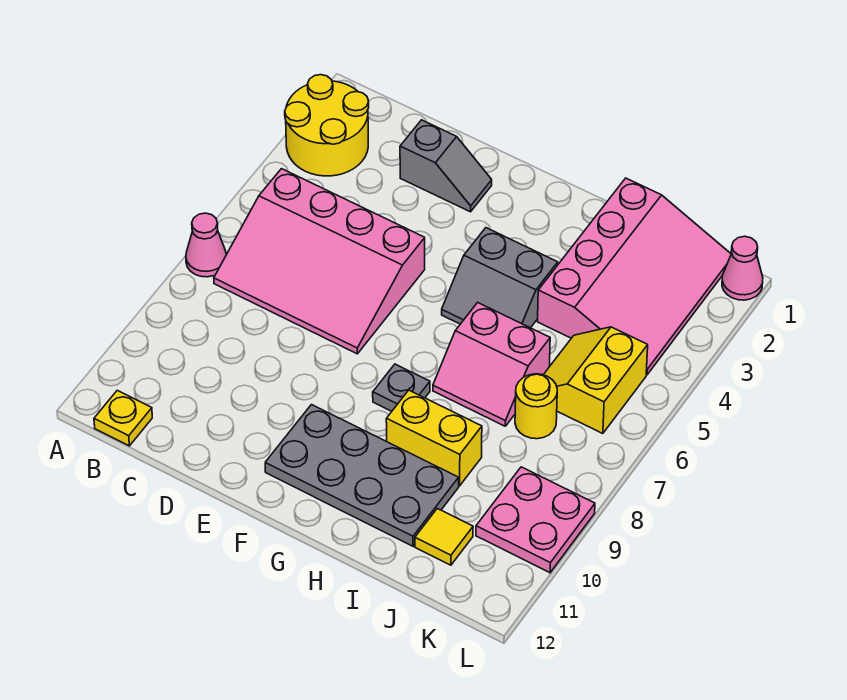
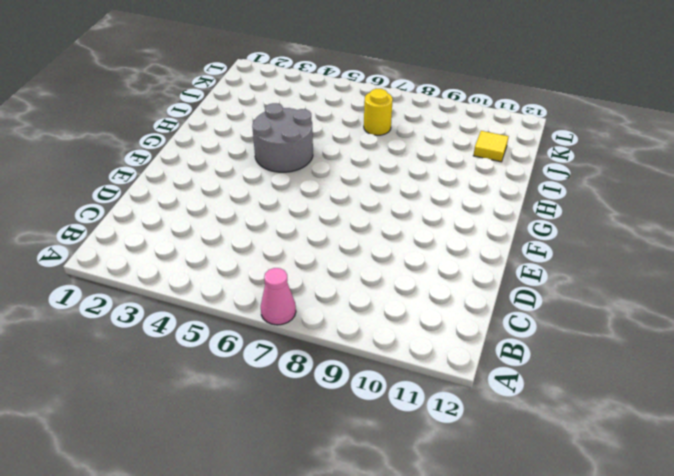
grey 2x2 round brick [252,103,313,172] -> grey 2x2 slope [442,228,558,328]
none -> yellow 2x2 round brick [285,75,369,176]
none -> pink 3x4 slope [214,169,425,354]
none -> yellow 1x1 plate [94,390,152,446]

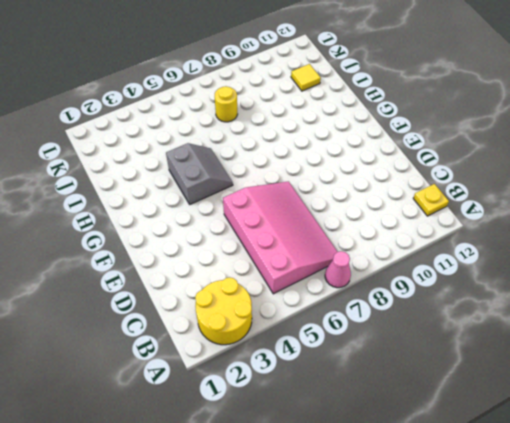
none -> grey 1x2 slope [400,120,492,212]
none -> grey 2x4 plate [265,405,459,546]
none -> grey 1x1 plate [373,364,430,411]

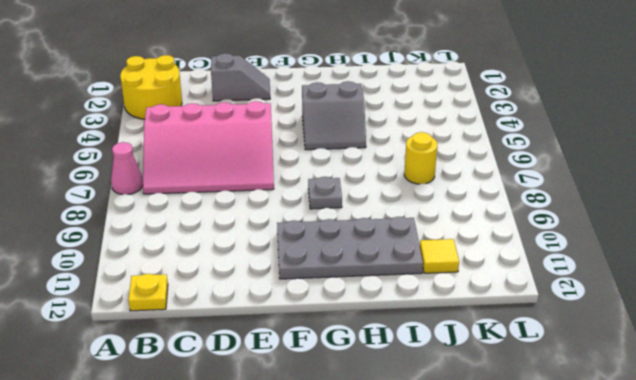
none -> pink 2x2 slope [433,303,550,426]
none -> yellow 1x2 brick [386,390,482,486]
none -> pink 3x4 slope [538,178,731,375]

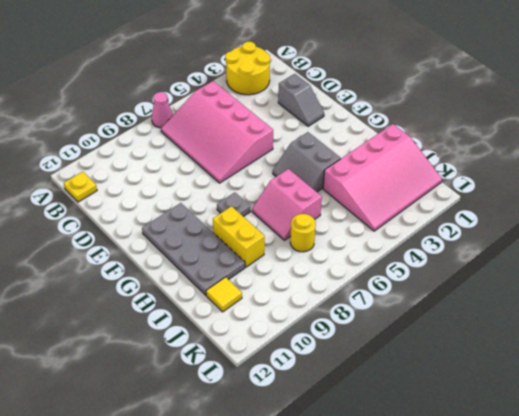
none -> yellow 2x2 slope [544,327,648,433]
none -> pink 2x2 plate [476,467,595,573]
none -> pink 1x1 cone [722,236,763,300]

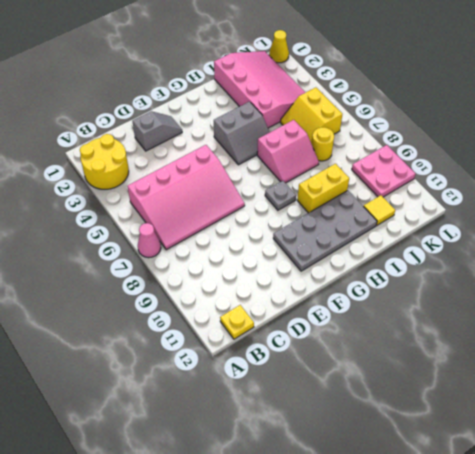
yellow 1x1 cone [269,30,289,63] -> pink 1x1 cone [722,236,763,300]

